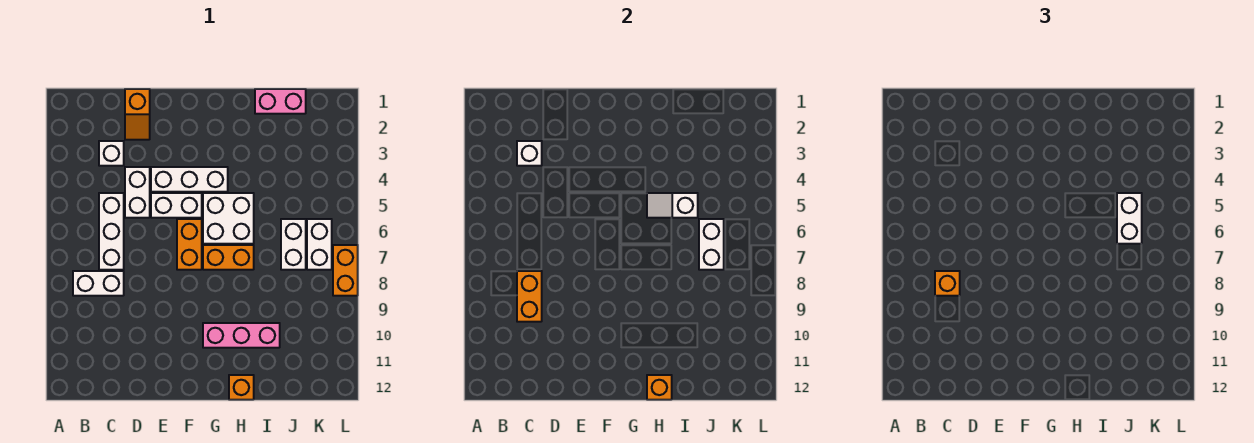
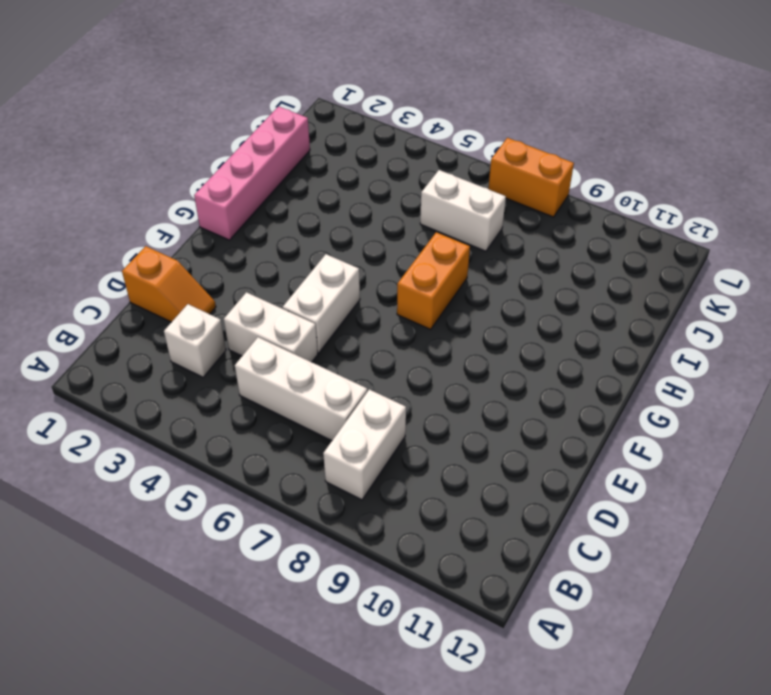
pink 1x4 brick [194,106,310,240] -> pink 1x2 brick [255,89,306,114]
none -> white 1x3 brick [151,167,228,192]
none -> orange 1x2 brick [177,219,202,270]
none -> white 2x2 brick [203,193,254,244]

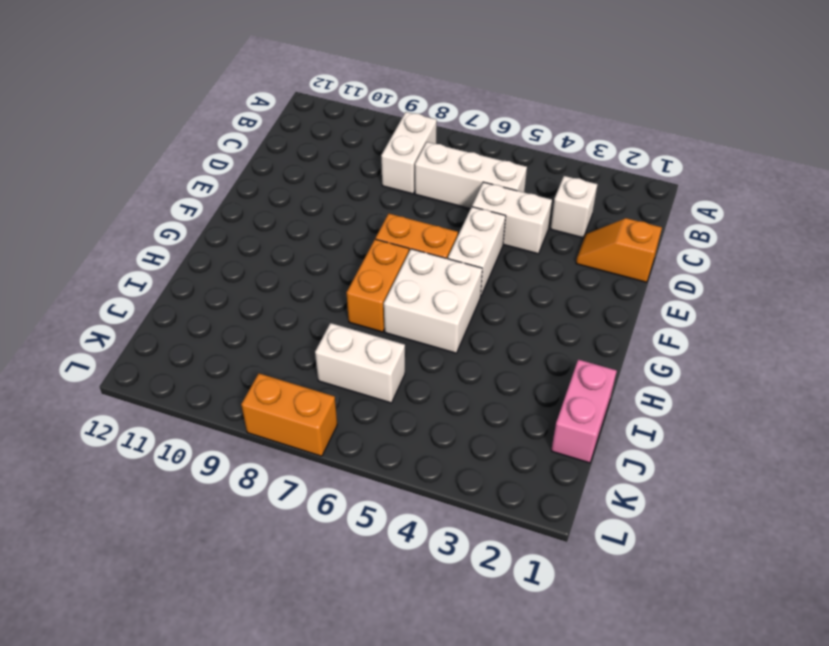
none -> white 1x3 brick [151,167,228,192]
none -> pink 1x3 brick [203,323,280,348]
none -> orange 1x1 brick [229,375,254,400]

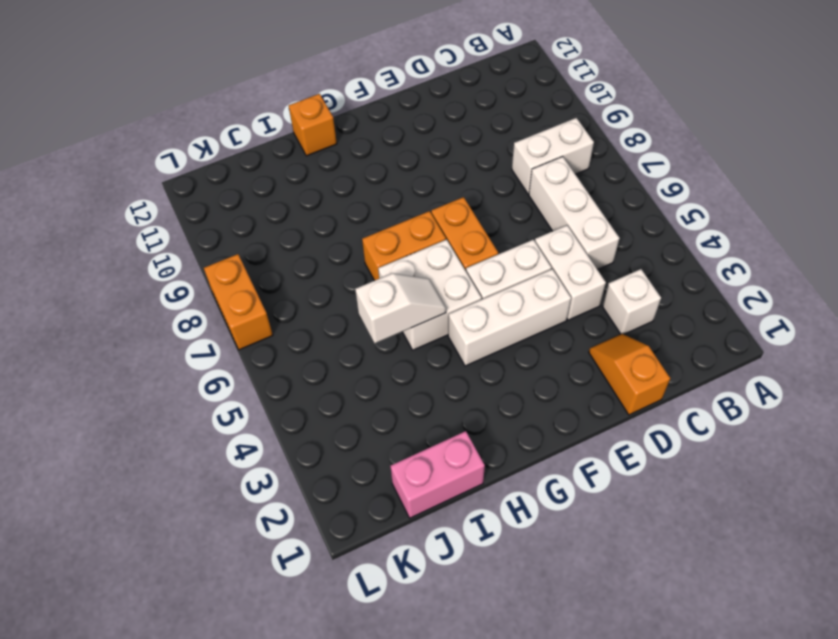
none -> pink 1x3 brick [203,323,280,348]
none -> white 1x2 brick [281,219,306,270]
none -> white 1x2 brick [307,219,332,270]

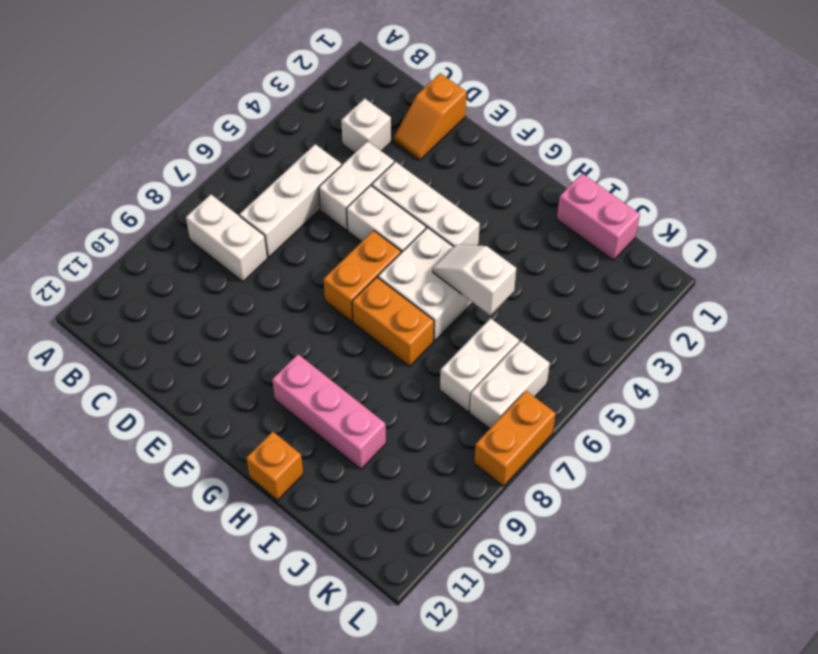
none -> white 1x1 brick [517,141,542,166]
none -> orange 1x2 brick [517,271,542,322]
none -> orange 1x1 brick [647,375,672,400]

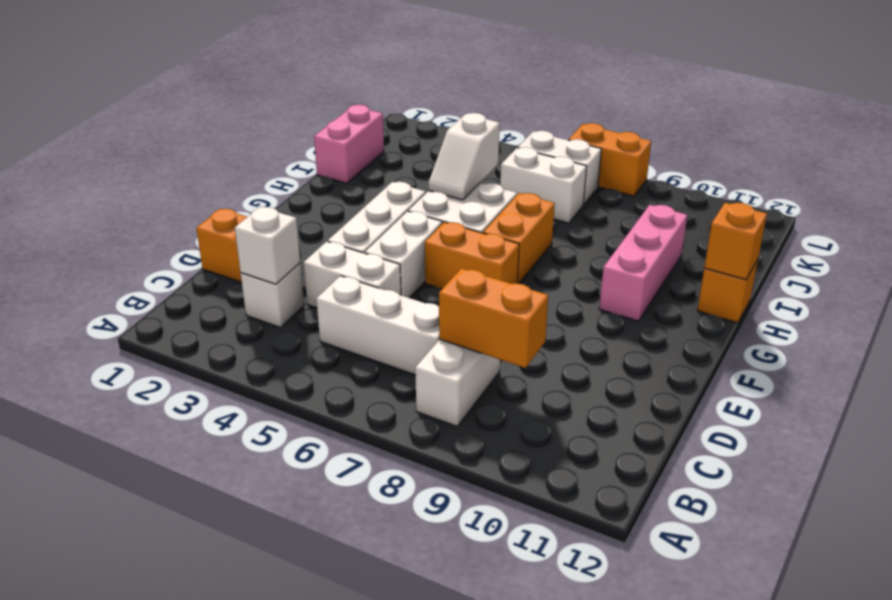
none -> white 1x2 brick [699,219,724,270]
none -> orange 1x1 brick [935,271,960,296]
none -> white 1x2 brick [1117,193,1142,244]

